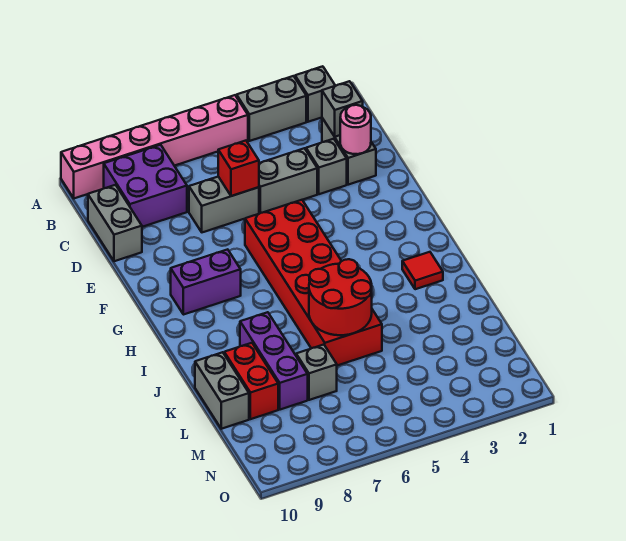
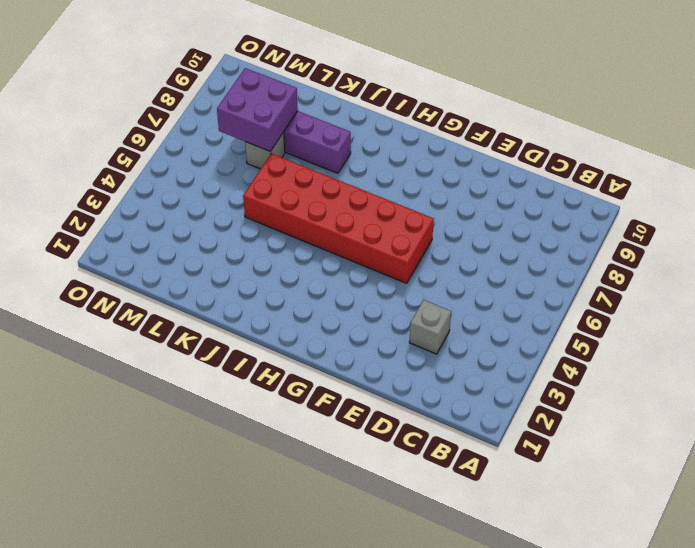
purple 2x2 brick [217,68,298,152] -> purple 2x2 brick moved to [104,145,187,227]
none -> grey 1x1 brick [295,66,335,122]
none -> grey 1x2 brick [237,76,306,141]
none -> pink 1x6 brick [61,95,248,198]

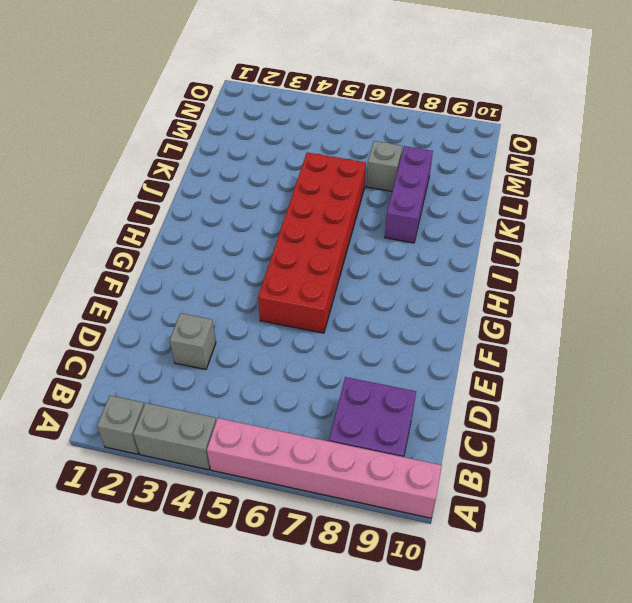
none -> grey 1x2 brick [322,118,376,185]
none -> grey 1x2 brick [88,185,142,261]
none -> grey 1x2 brick [259,148,317,213]

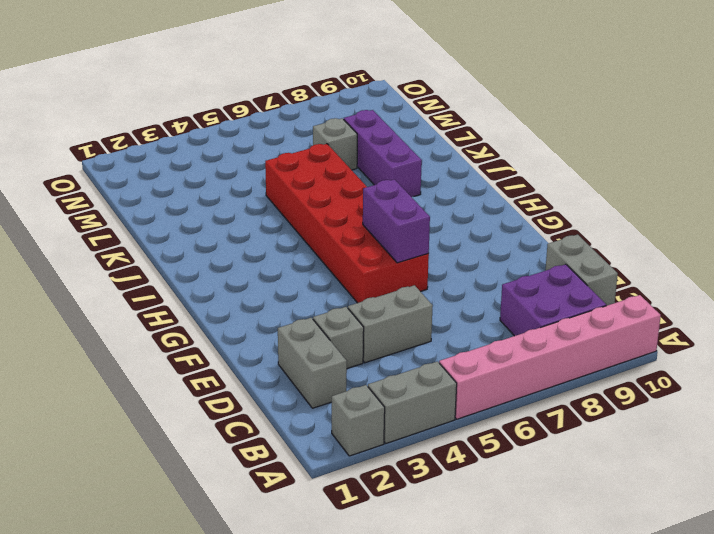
purple 1x2 brick [363,179,430,263] -> purple 1x2 brick turned to [171,249,241,315]
none -> grey 1x2 brick [189,177,259,232]
none -> red 1x1 tile [402,252,443,289]
none -> red 1x2 brick [224,343,278,419]

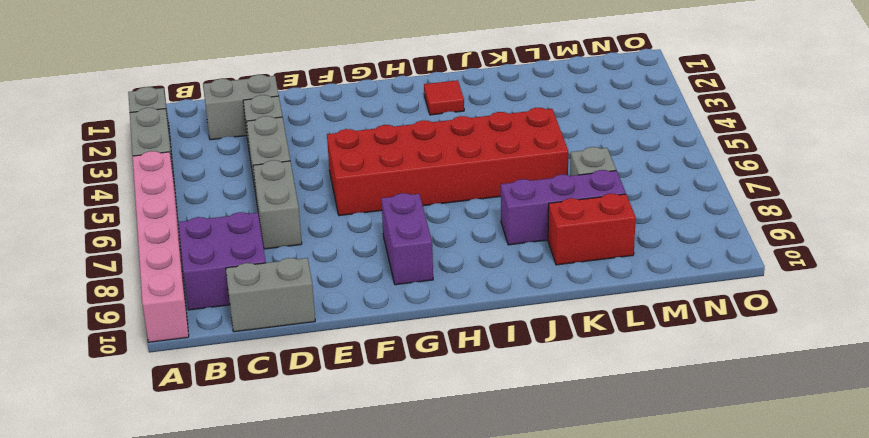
none -> grey 1x2 brick [195,352,249,429]
none -> grey 1x1 brick [322,81,363,137]
none -> pink 1x1 round brick [340,105,371,154]

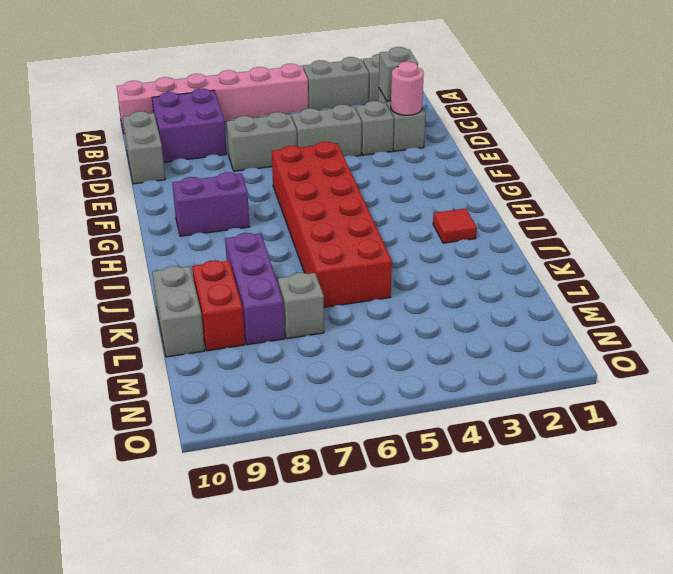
none -> red 1x1 brick [218,141,259,196]
none -> red 2x2 round brick [309,259,372,335]

